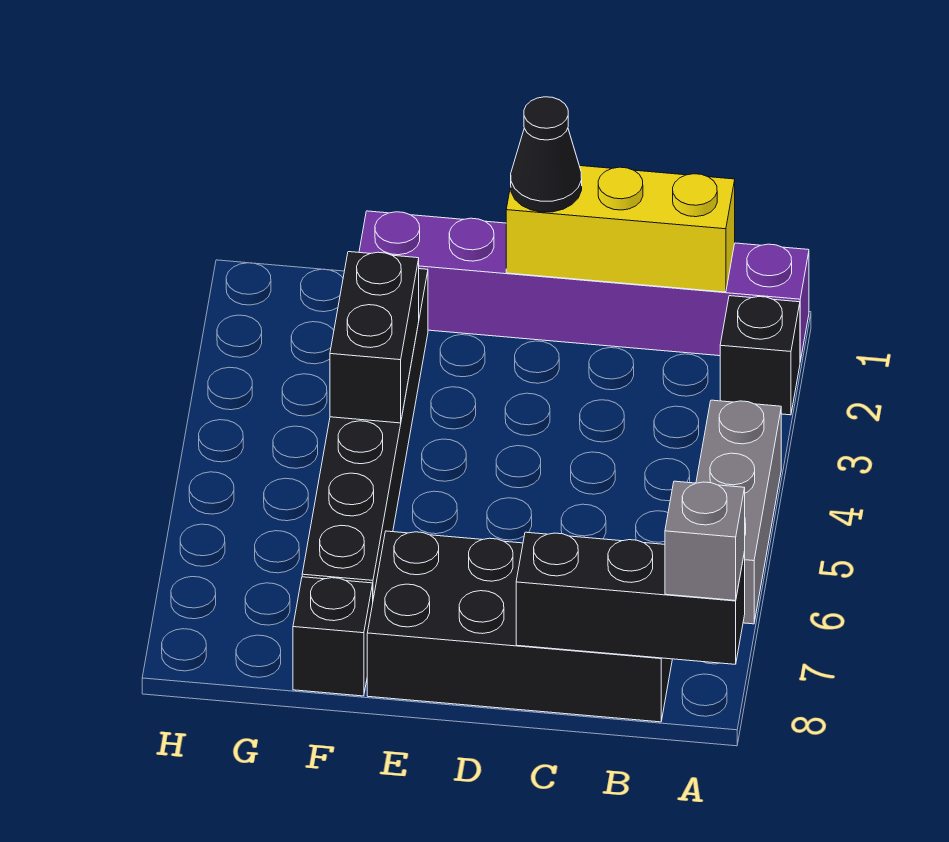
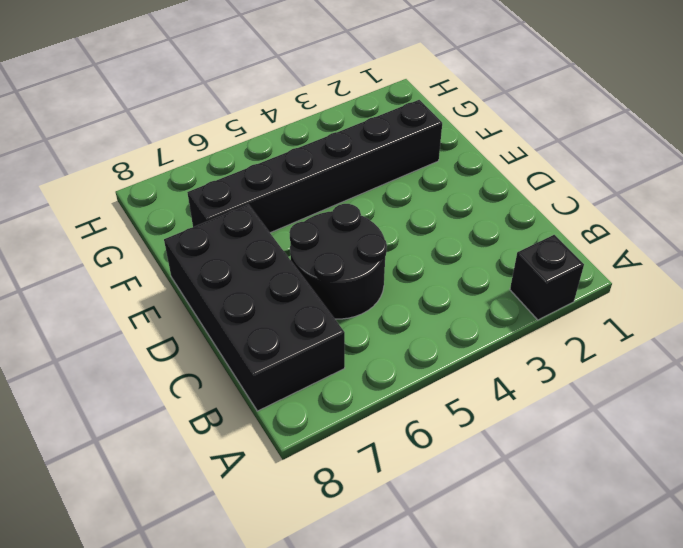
black 2x2 round brick [289,204,387,319] -> none
none -> purple 1x6 brick [359,211,809,361]
none -> grey 1x3 brick [696,400,781,624]

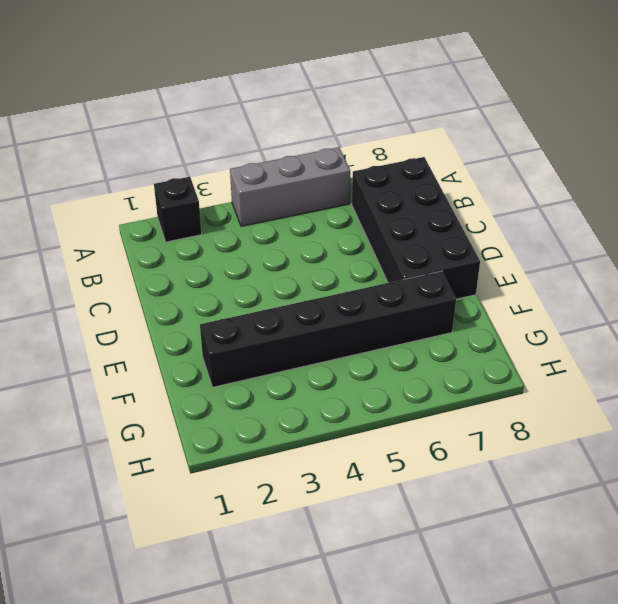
none -> purple 1x6 brick [359,211,809,361]
none -> black 1x1 brick [293,577,373,696]

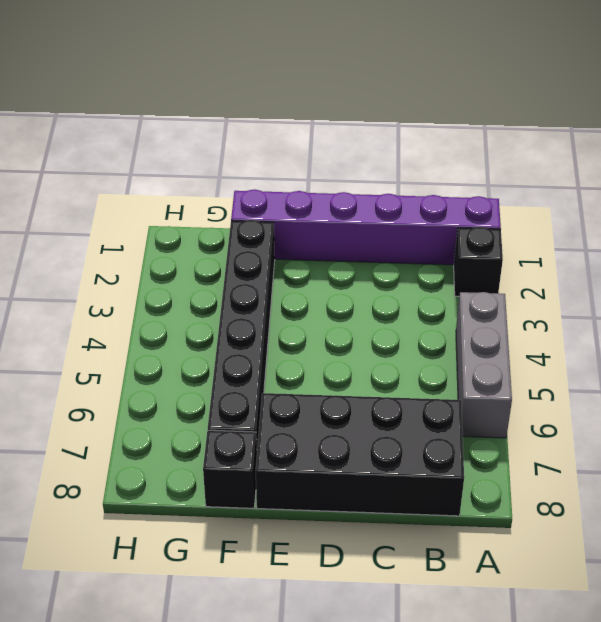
none -> black 1x3 brick [516,532,745,664]
none -> yellow 1x3 brick [506,166,735,292]

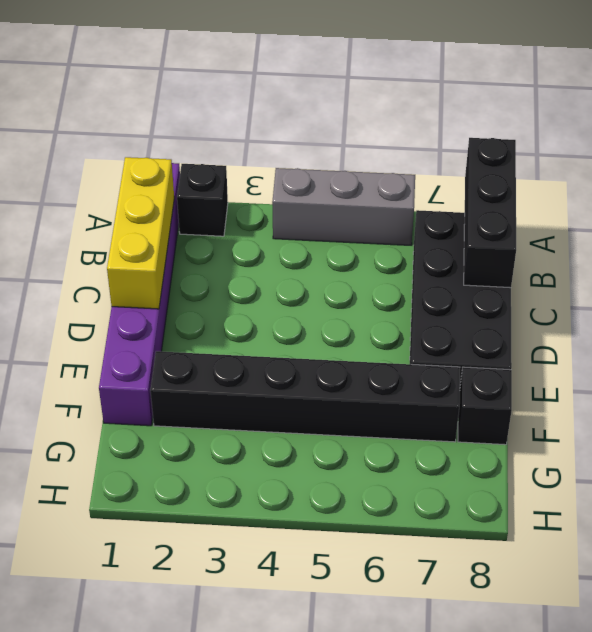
none -> black 1x2 brick [330,252,419,423]
none -> grey 1x1 brick [665,481,745,600]

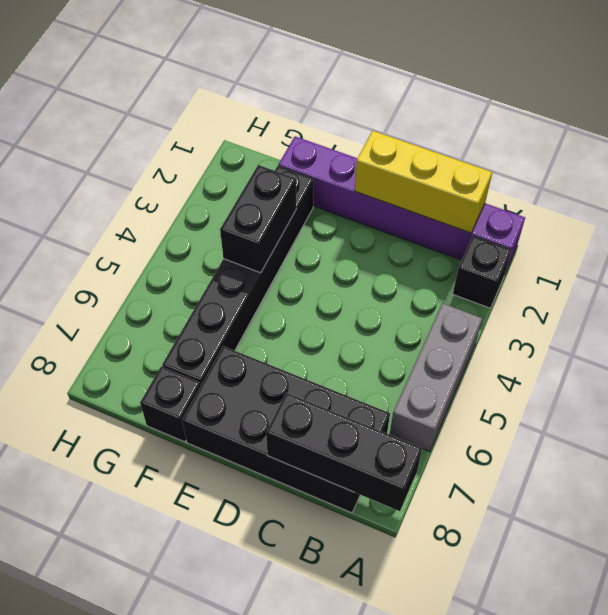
none -> grey 1x1 brick [665,481,745,600]
none -> black 1x1 cone [511,97,582,212]

